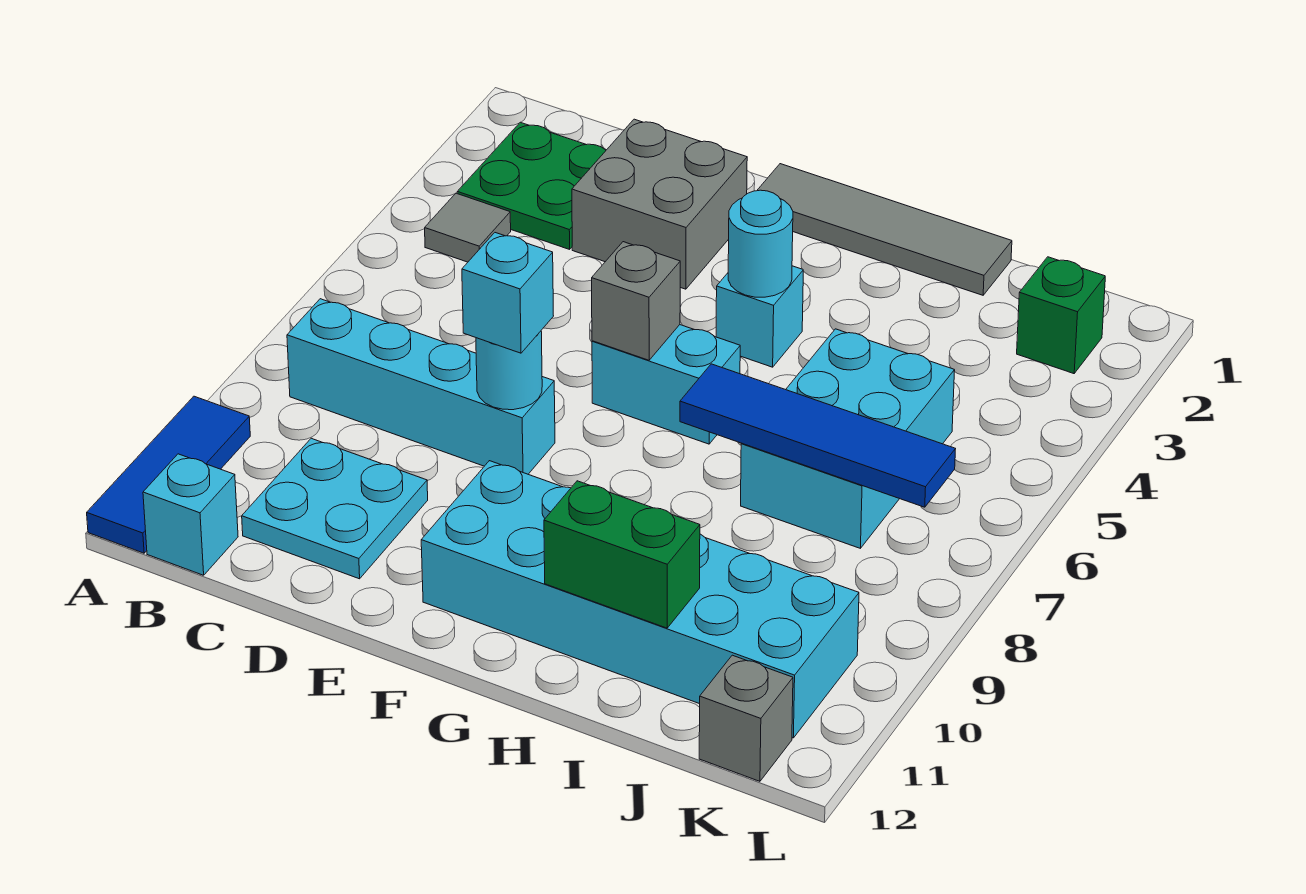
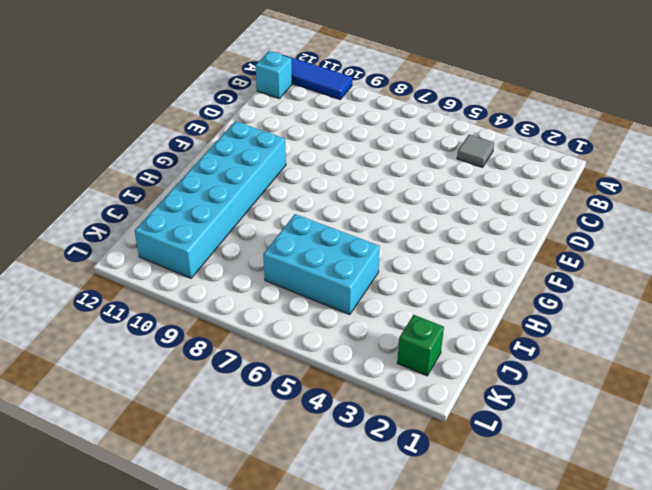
none -> green 2x2 plate [457,122,606,249]
none -> cyan 1x4 brick [287,299,555,474]
none -> cyan 2x2 plate [242,438,428,579]

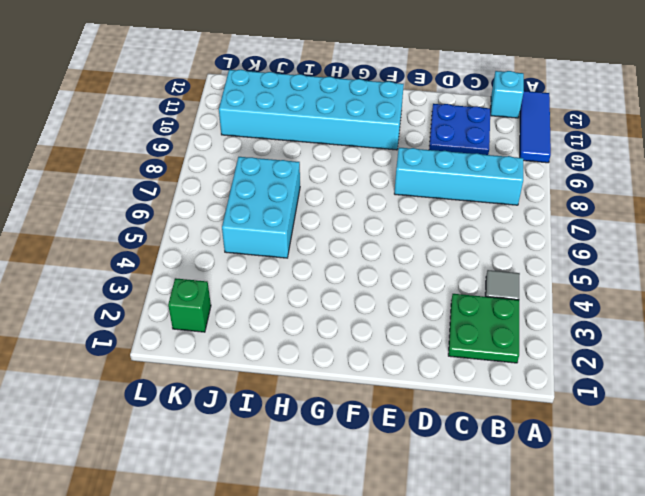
blue 2x2 plate [429,104,490,155] -> cyan 2x2 plate [242,438,428,579]
none -> grey 2x2 brick [572,119,747,289]
none -> grey 1x4 tile [757,164,1012,295]
none -> cyan 1x2 brick [592,325,740,444]

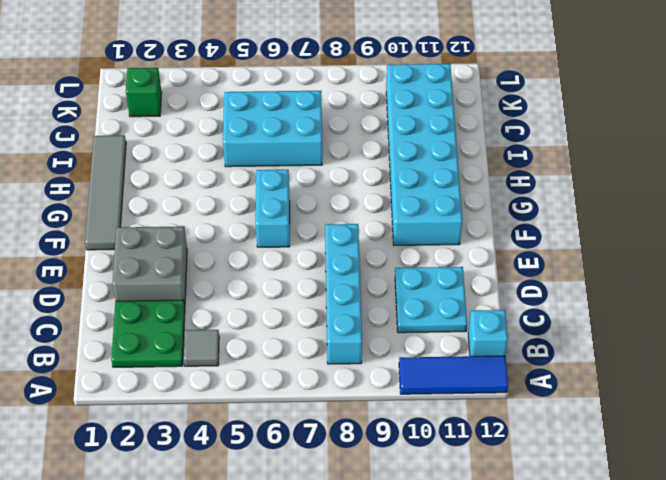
none -> cyan 1x1 brick [716,266,803,367]
none -> grey 1x1 brick [699,655,793,781]
none -> cyan 1x1 round brick [476,331,542,410]

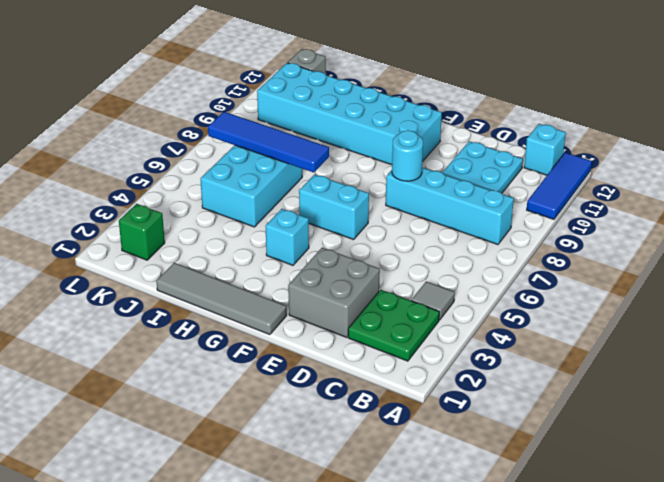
none -> grey 1x1 brick [592,242,680,360]
none -> cyan 1x1 round brick [728,190,793,297]
none -> green 1x2 brick [544,481,700,628]

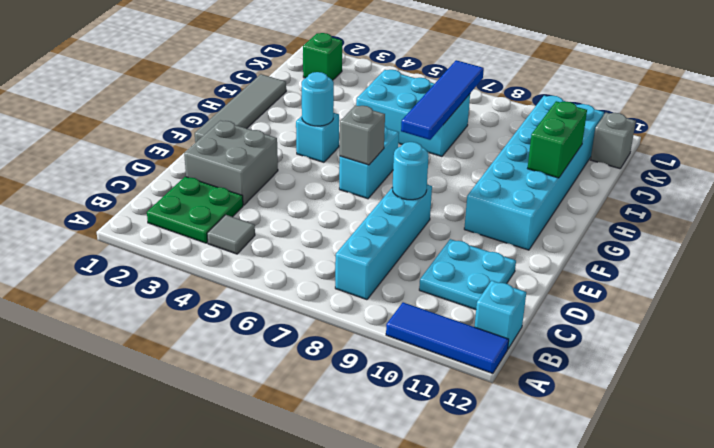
none -> cyan 1x1 brick [462,233,553,353]

